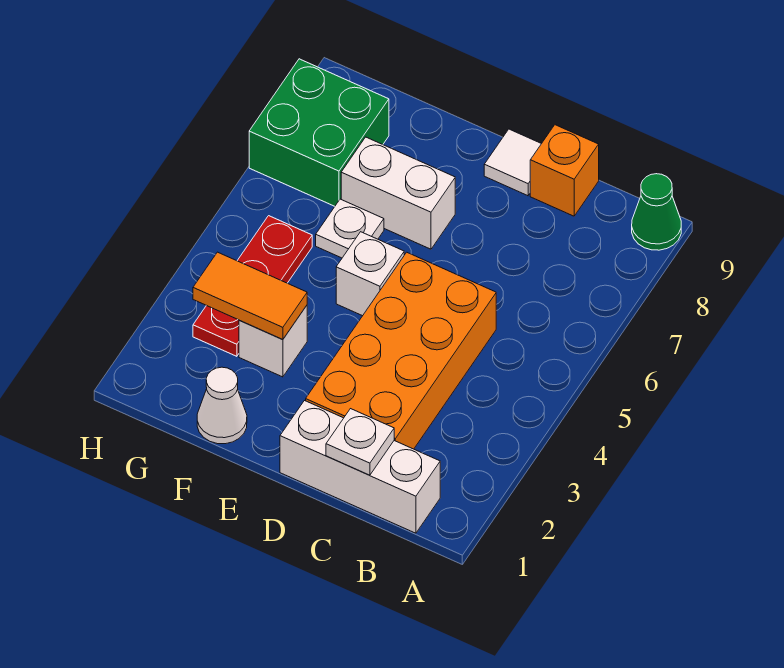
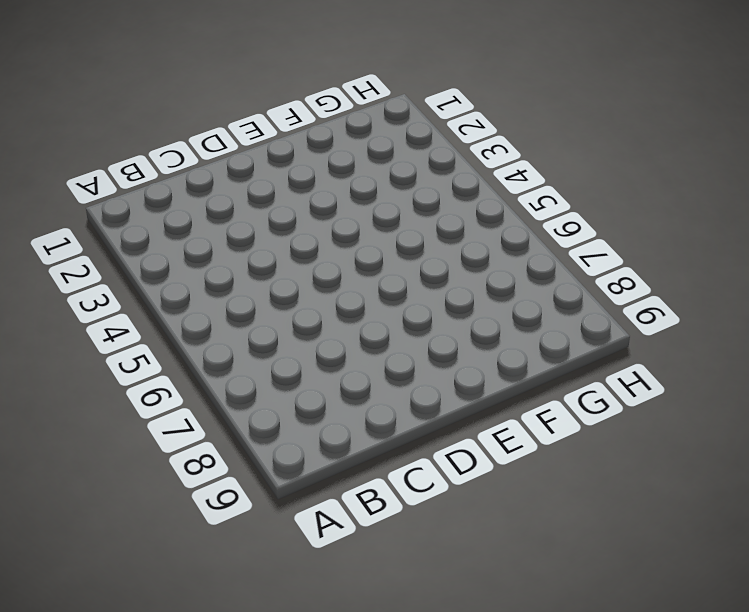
none -> green 1x1 cone [632,174,681,250]
none -> white 1x3 brick [280,401,440,533]
none -> orange 2x4 brick [306,252,496,449]

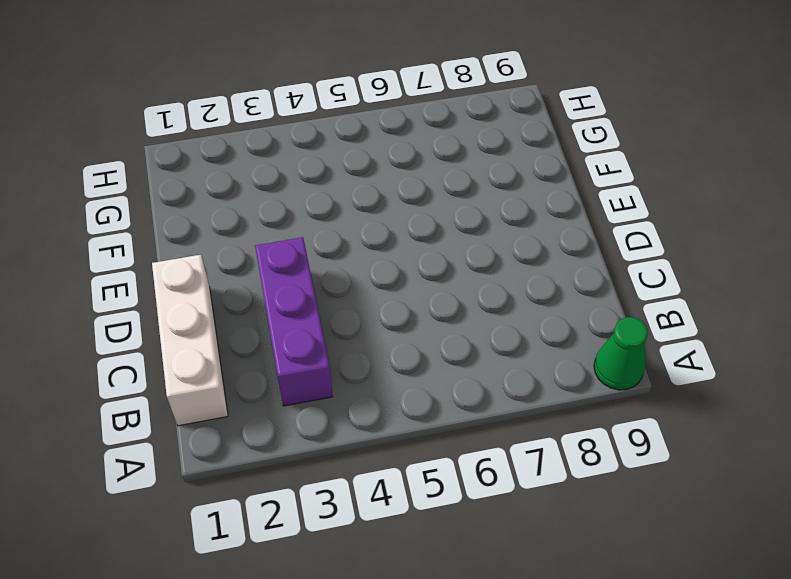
purple 1x3 brick [255,237,333,406] -> orange 2x4 brick [306,252,496,449]
none -> orange 1x1 brick [530,125,599,216]
none -> white 1x1 tile [484,129,541,196]
none -> white 1x1 brick [336,232,404,316]

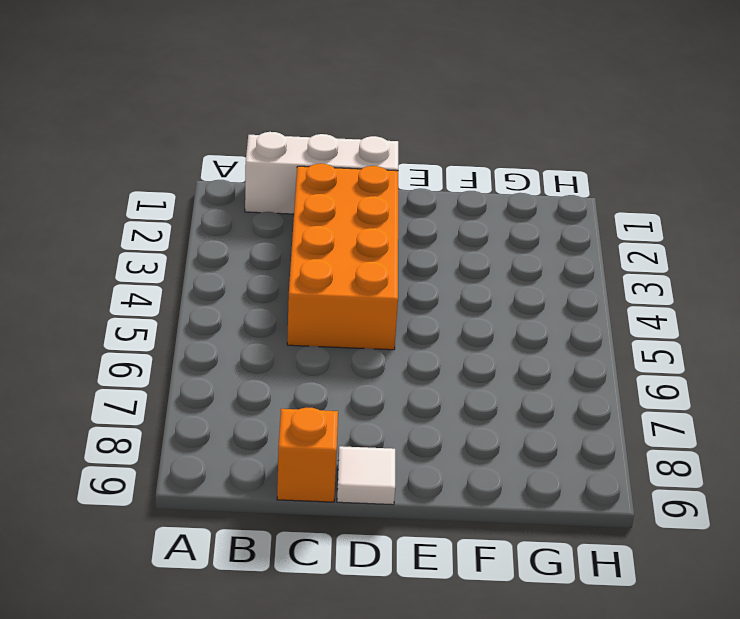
none -> green 1x1 cone [632,174,681,250]
none -> white 1x1 brick [336,232,404,316]
none -> white 1x2 brick [341,137,455,249]

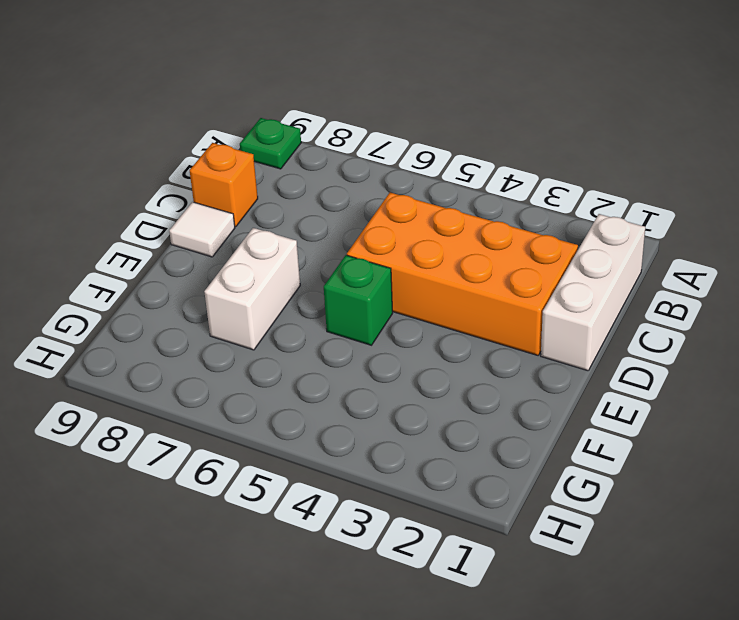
green 1x1 plate [240,118,301,169] -> green 1x1 cone [632,174,681,250]
green 1x1 brick [324,255,393,345] -> white 1x1 brick [336,232,404,316]
none -> white 1x1 cone [197,367,247,444]
none -> white 1x1 brick [239,306,307,377]
none -> white 1x1 plate [316,199,384,258]

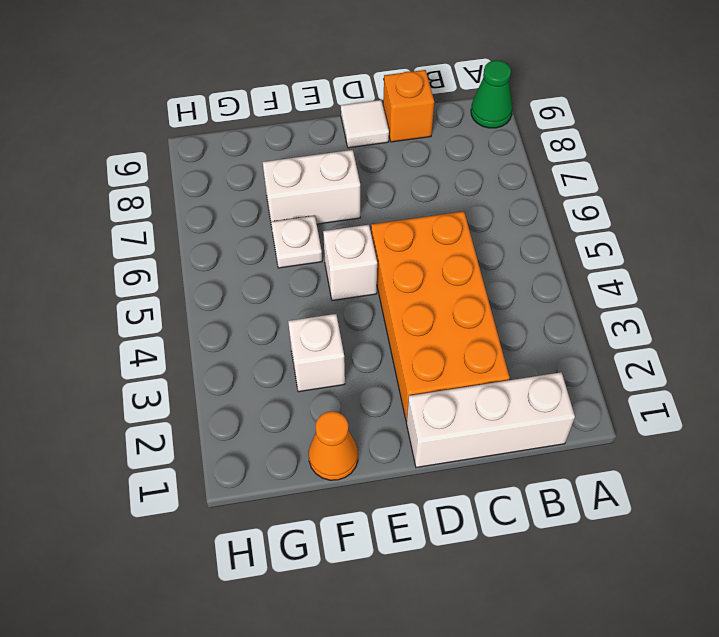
orange 1x1 cone [309,411,358,480] -> white 1x1 cone [197,367,247,444]
none -> red 1x3 plate [193,216,312,356]
none -> green 2x2 brick [249,59,389,206]
none -> white 1x1 plate [326,409,394,475]

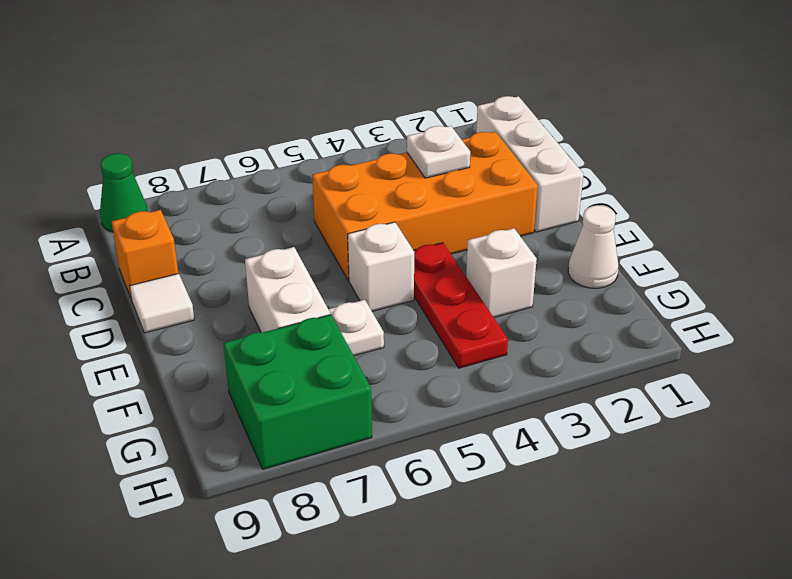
white 1x1 plate [407,126,470,178] -> white 1x1 plate moved to [326,409,394,475]
red 1x3 plate [414,243,508,368] -> red 1x3 plate turned to [193,216,312,356]
none -> orange 1x2 tile [193,252,307,340]

